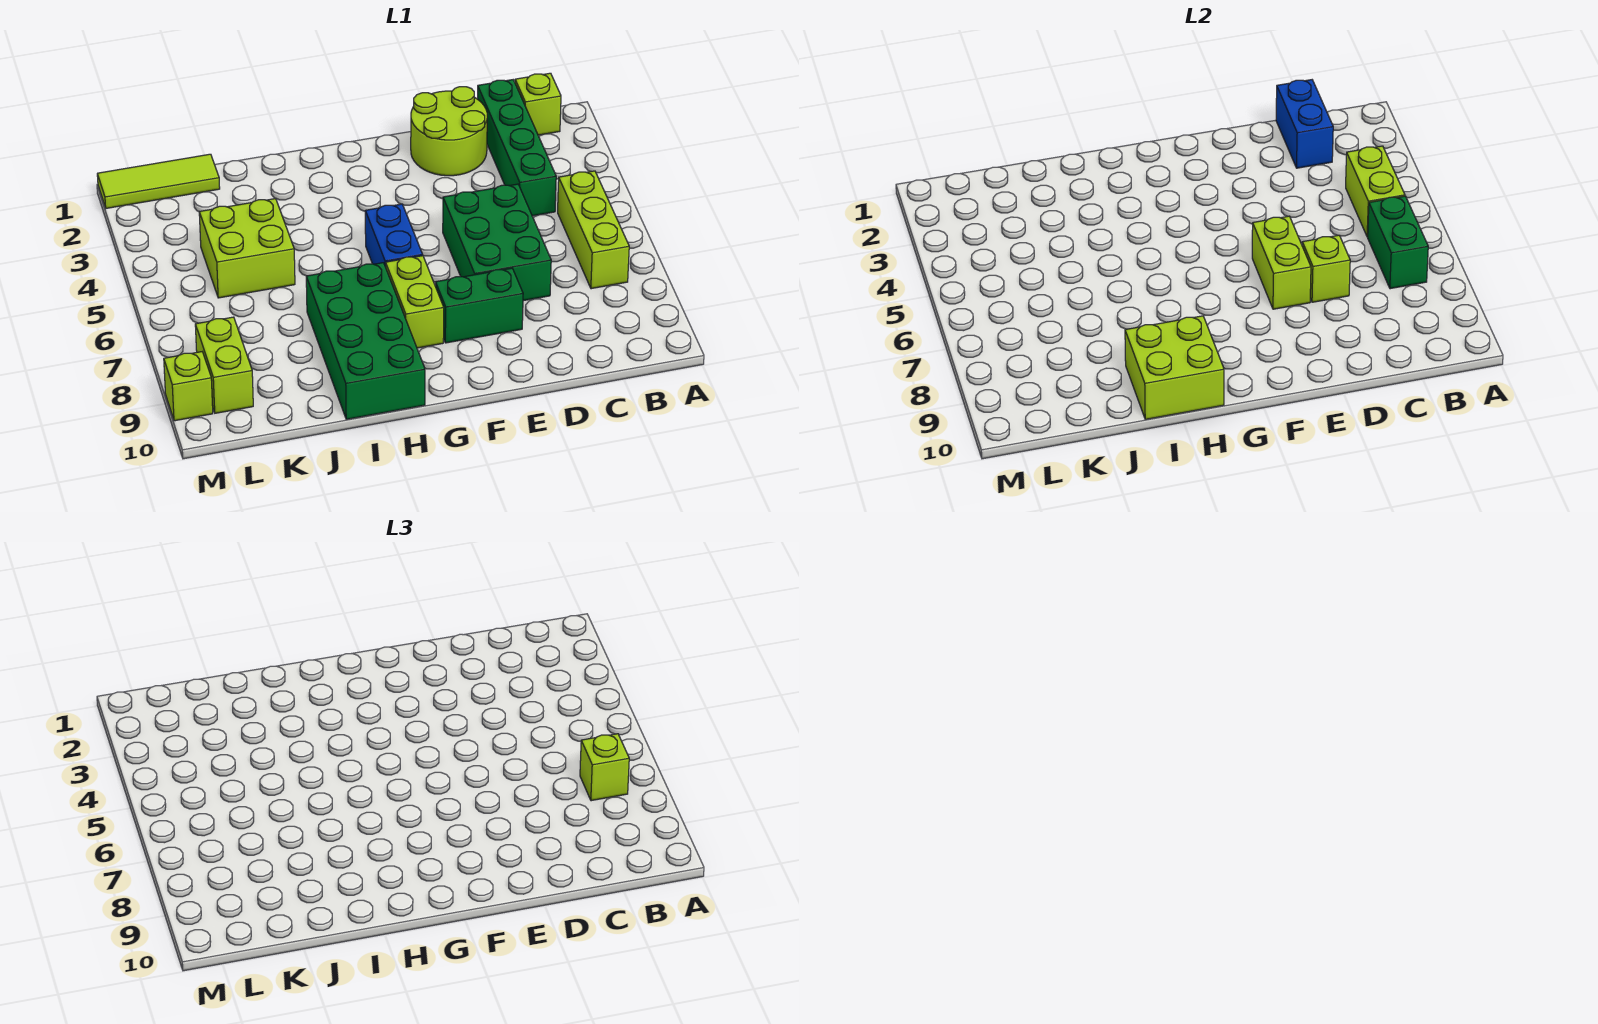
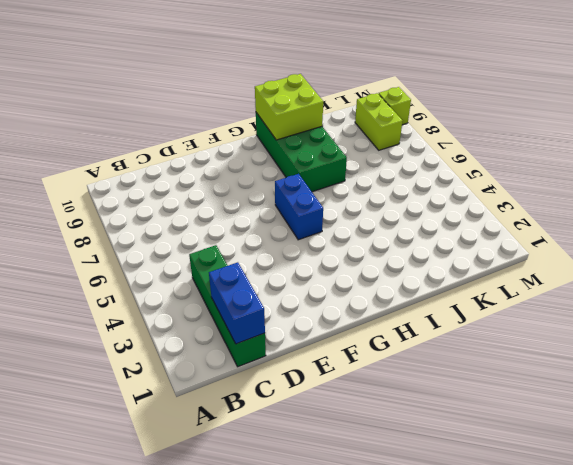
none -> lime 1x1 brick [515,73,561,135]
none -> lime 1x3 brick [558,171,629,289]
none -> lime 2x2 round brick [411,87,487,176]

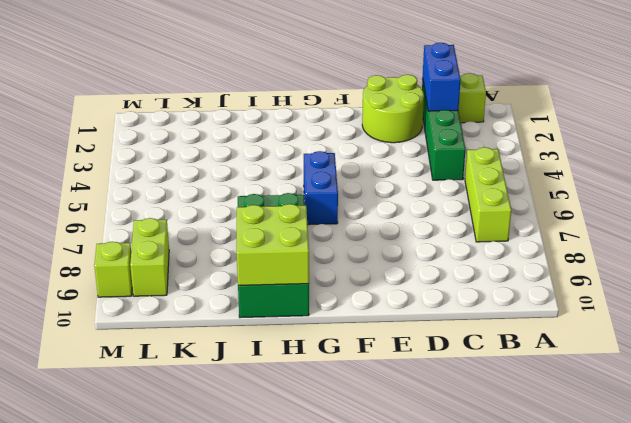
none -> green 2x3 brick [443,184,551,301]
none -> green 1x2 brick [435,268,523,343]
none -> lime 1x2 brick [386,256,444,348]

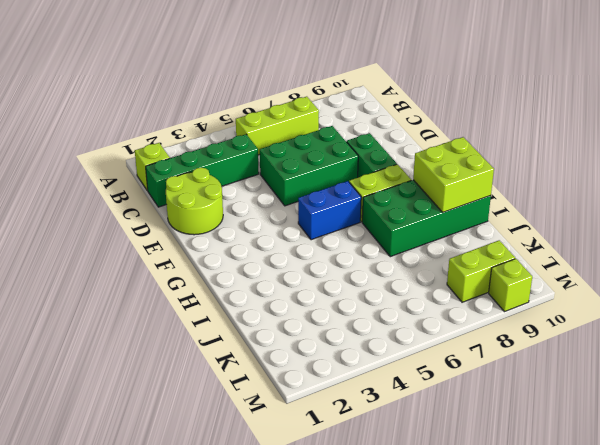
none -> lime 2x2 brick [199,199,295,298]
none -> lime 1x3 tile [97,154,220,208]
none -> lime 1x2 brick [1346,146,1405,237]

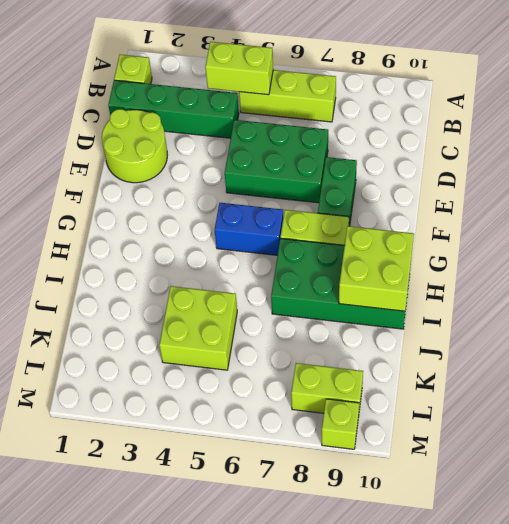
none -> lime 1x3 tile [97,154,220,208]
none -> green 1x2 brick [1368,196,1428,289]
none -> blue 1x2 brick [1276,80,1333,168]

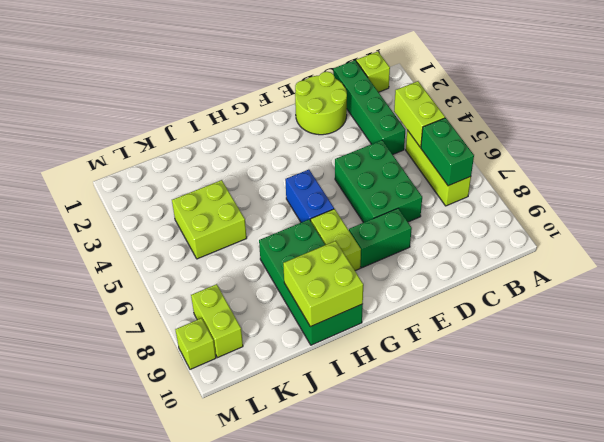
none -> lime 1x3 tile [97,154,220,208]
none -> blue 1x2 brick [1276,80,1333,168]
none -> lime 1x1 brick [1302,235,1350,302]

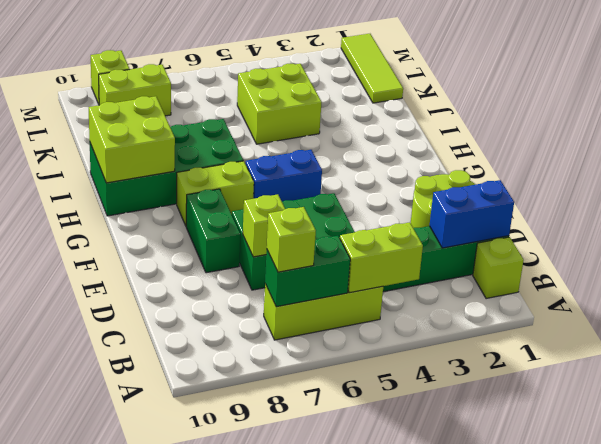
none -> lime 1x2 brick [1252,216,1311,309]

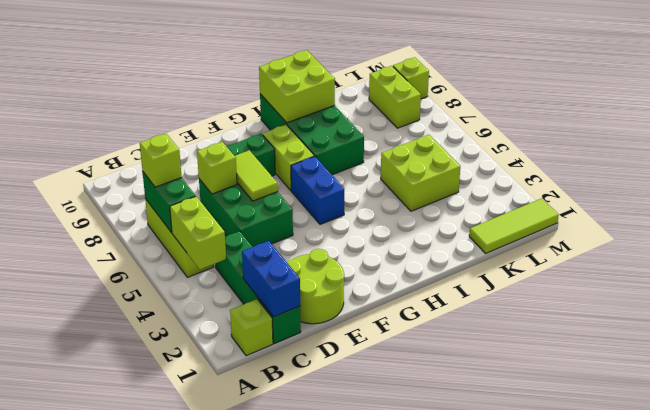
lime 1x2 tile [235,150,278,201] -> lime 1x2 brick [1252,216,1311,309]

